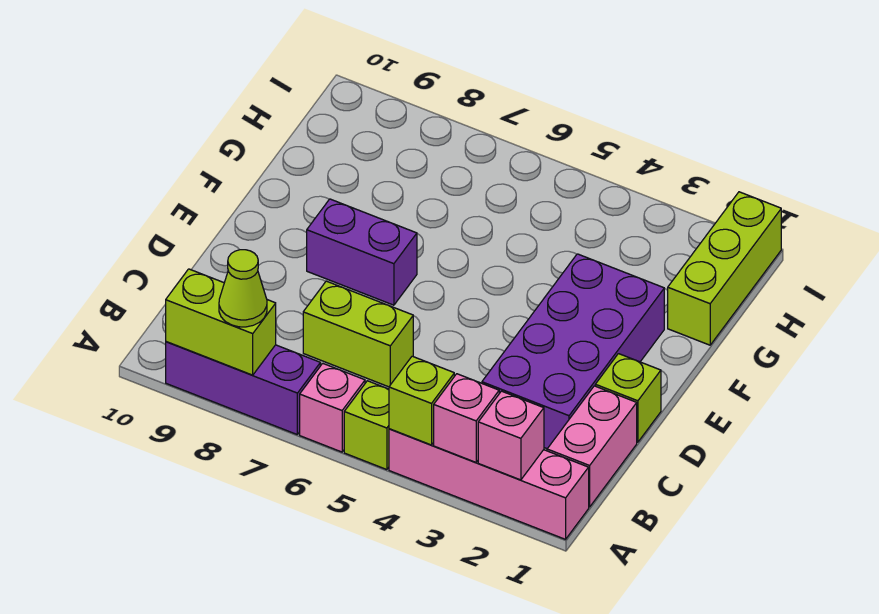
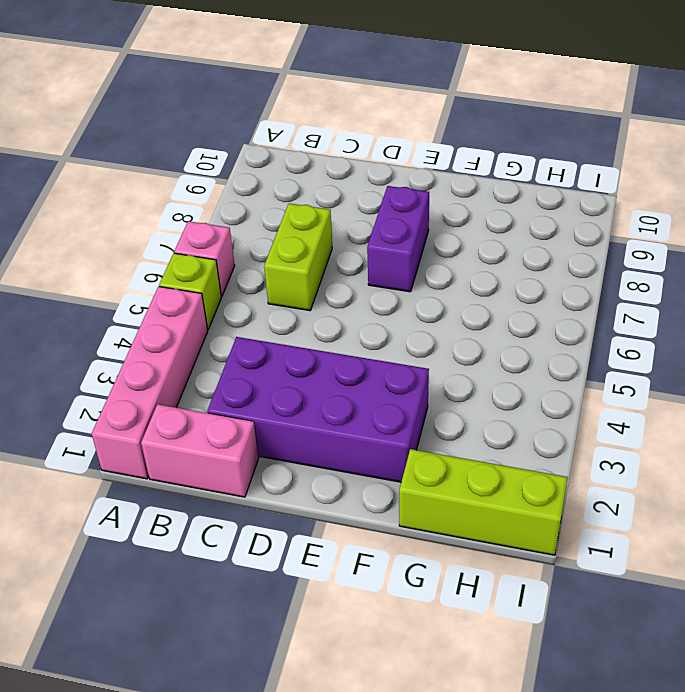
none -> purple 1x3 brick [166,342,320,434]
none -> lime 1x1 brick [595,354,661,442]
none -> pink 1x1 brick [478,391,544,480]

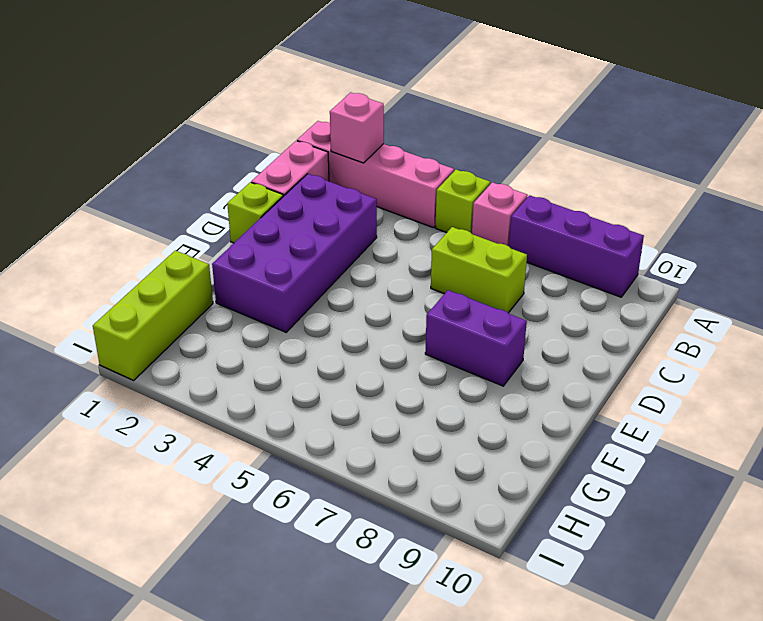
none -> pink 1x1 brick [434,374,499,462]
none -> lime 1x1 brick [389,356,454,445]
none -> lime 1x2 brick [166,269,276,375]

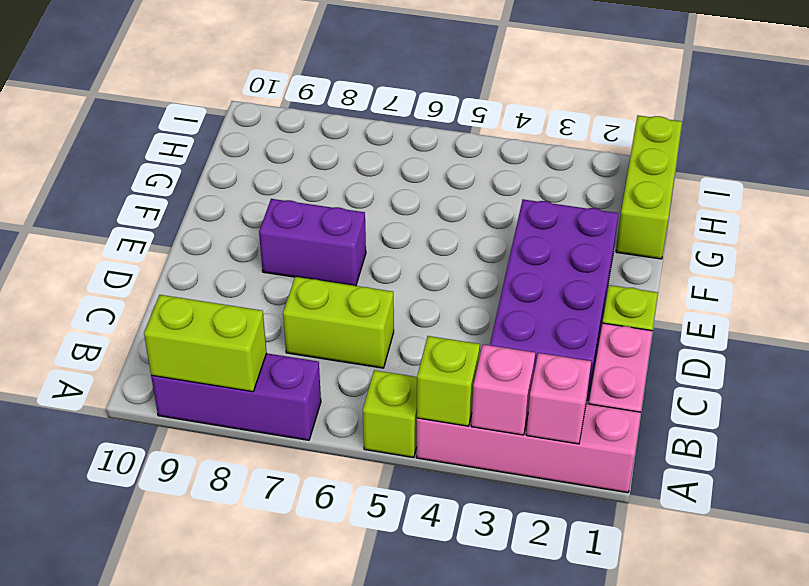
none -> pink 1x1 brick [300,363,365,452]
none -> lime 1x1 cone [219,250,267,327]

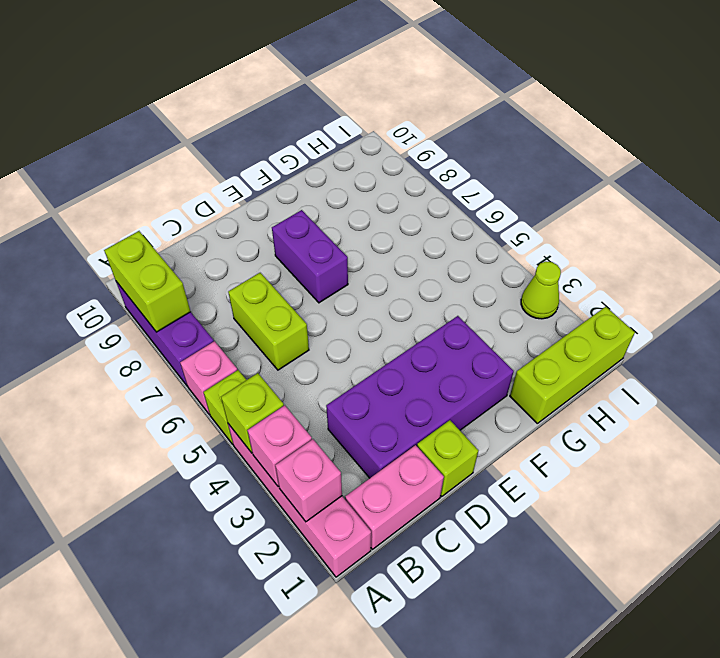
lime 1x1 cone [521,261,561,319] -> lime 1x1 cone moved to [219,250,267,327]

